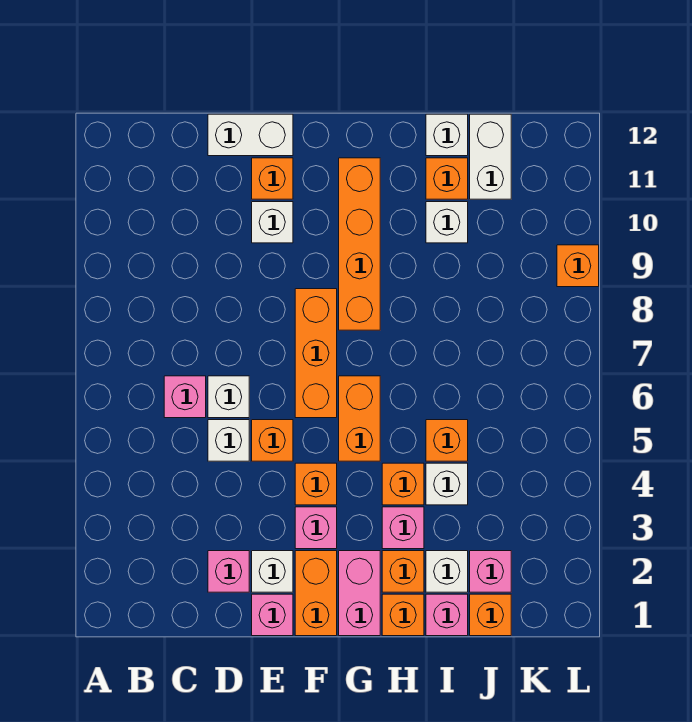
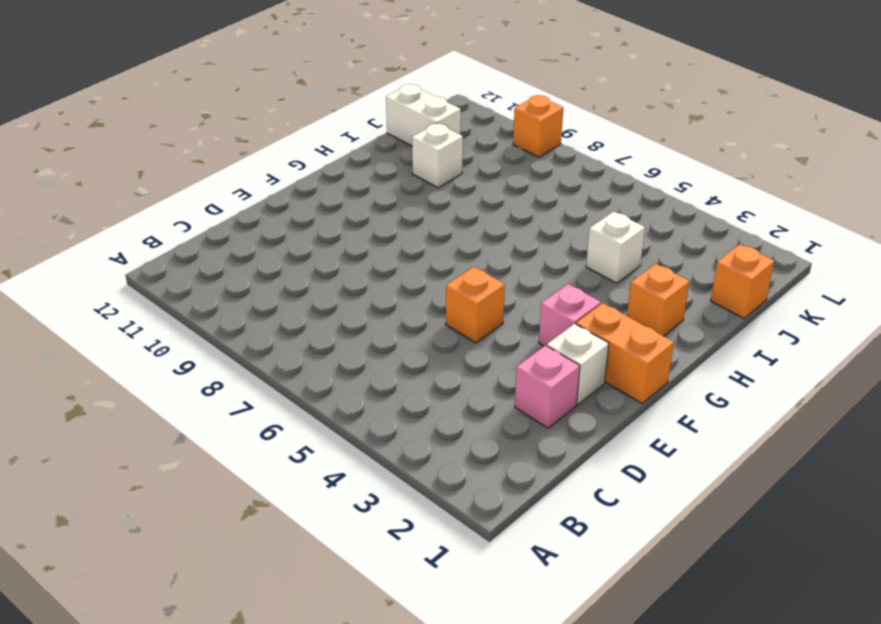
none -> pink 1x1 brick [164,376,206,418]
none -> white 1x1 brick [208,420,249,461]
none -> white 1x1 brick [208,376,249,418]
none -> white 1x2 brick [208,114,293,156]

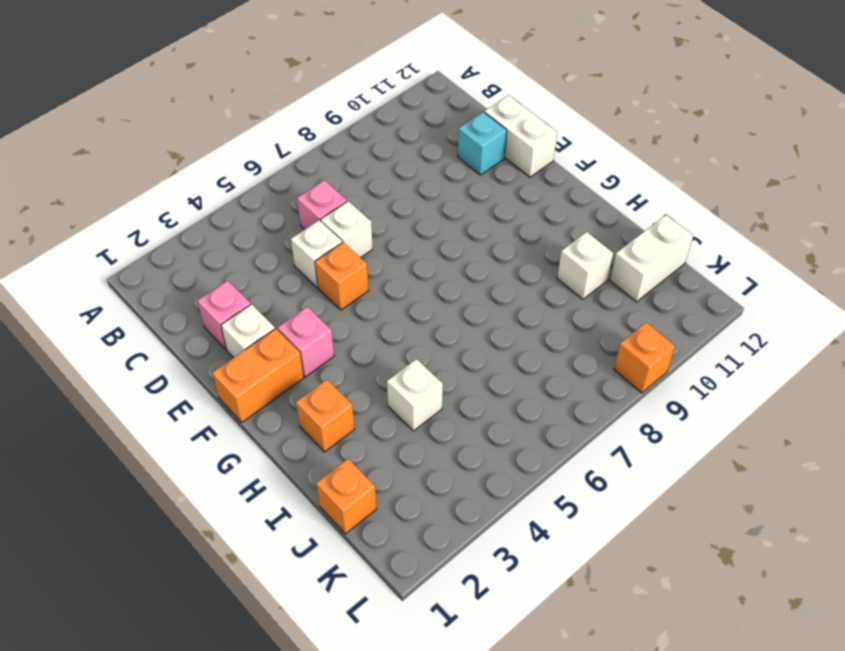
cyan 1x1 brick [458,112,507,175] -> none
none -> pink 1x1 brick [252,594,293,636]
none -> white 1x1 brick [252,202,293,243]
none -> orange 1x1 brick [252,158,293,199]
none -> orange 1x1 brick [295,463,337,505]

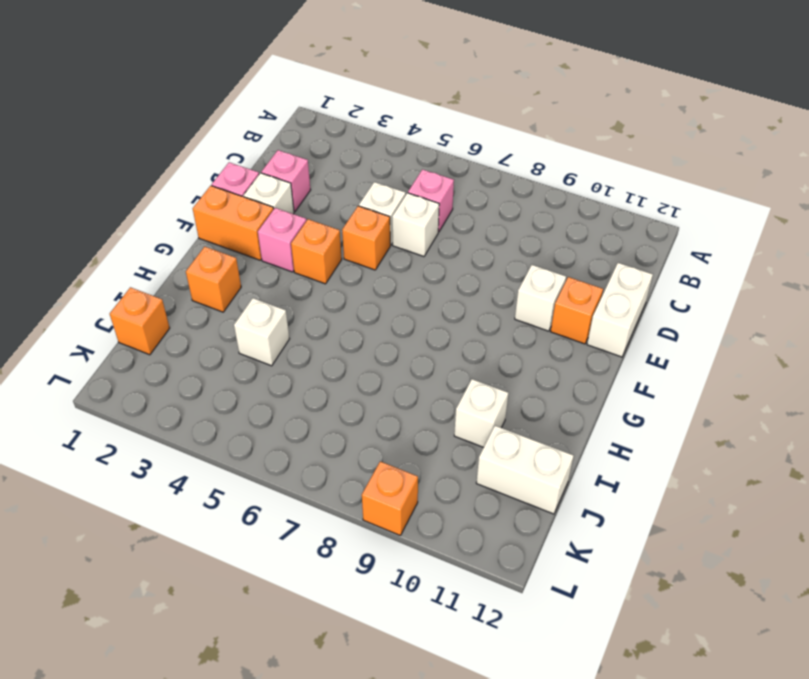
none -> orange 1x3 brick [295,289,337,418]
none -> pink 1x2 brick [339,551,380,636]
none -> orange 1x2 brick [339,376,380,461]
none -> orange 1x4 brick [339,158,380,330]

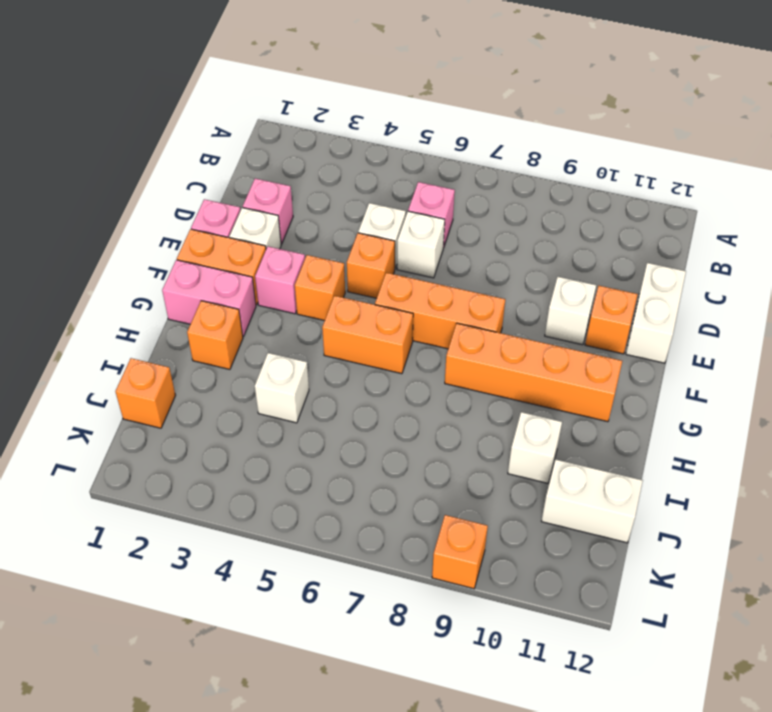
none -> orange 1x1 brick [382,594,424,636]
none -> pink 1x1 brick [382,507,424,549]
none -> orange 1x1 brick [382,463,424,505]
none -> pink 1x1 brick [426,594,468,636]

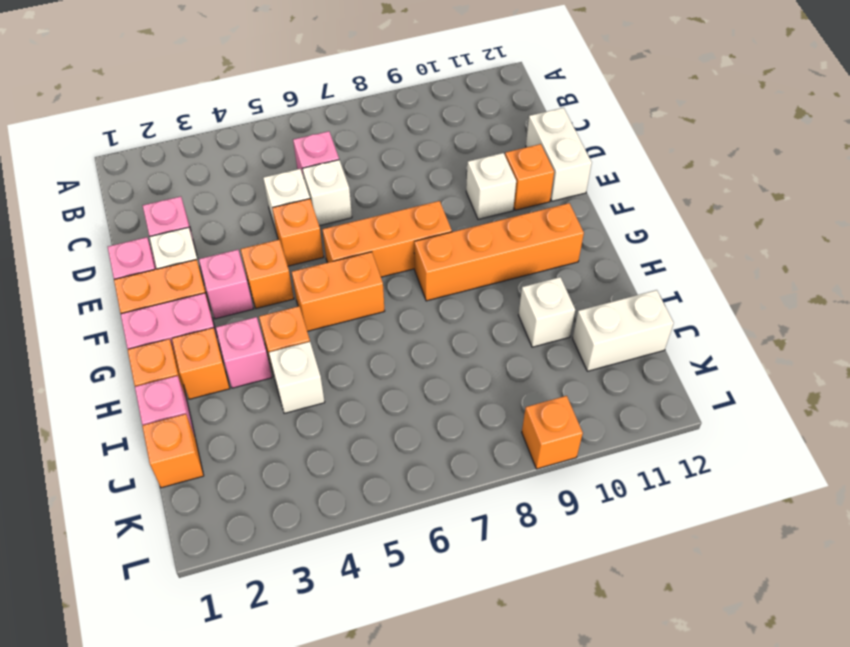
none -> white 1x1 brick [426,551,468,592]
none -> orange 1x1 brick [426,420,468,461]
none -> orange 1x1 brick [426,158,468,199]
none -> white 1x1 brick [426,114,468,156]

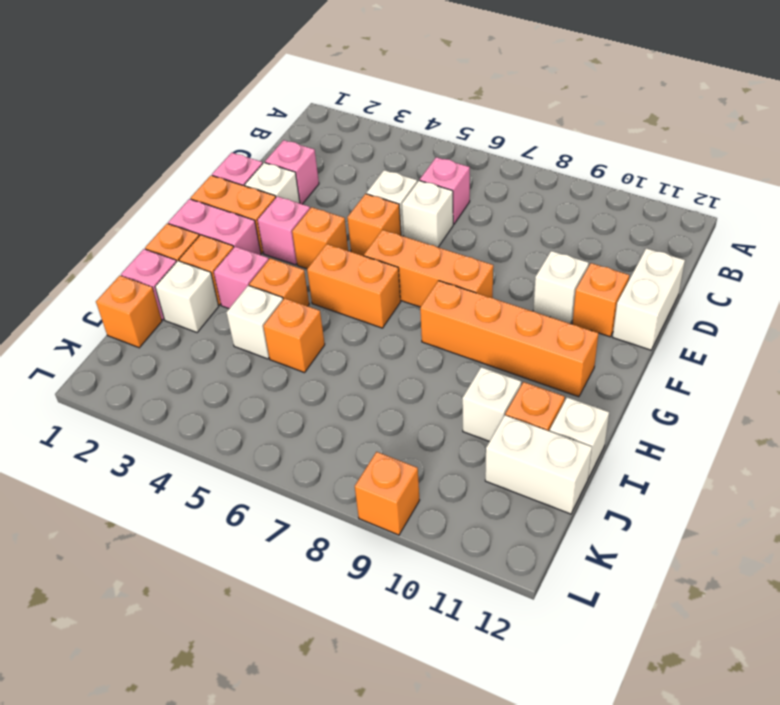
none -> pink 1x1 brick [470,551,511,592]

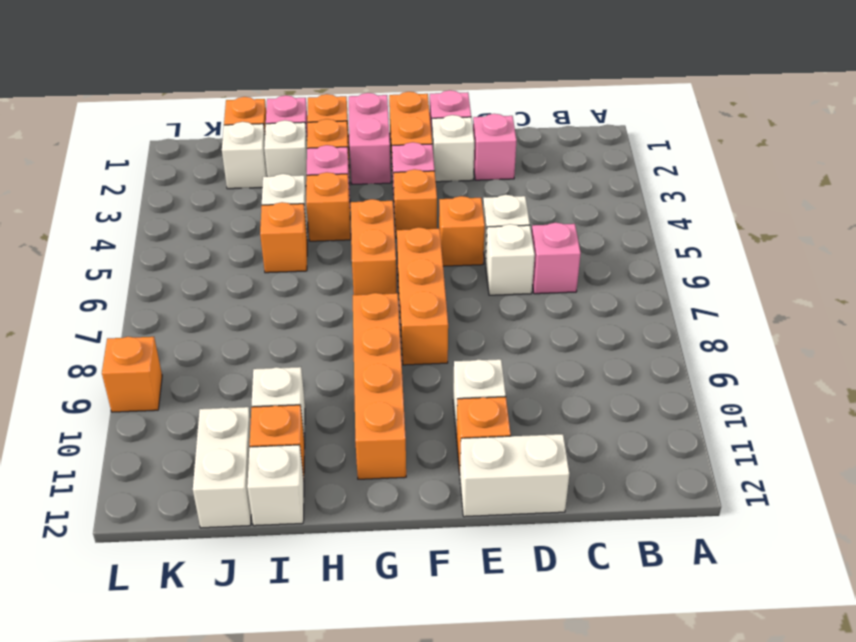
white 1x1 brick [222,122,267,189] -> pink 1x1 brick [470,551,511,592]

